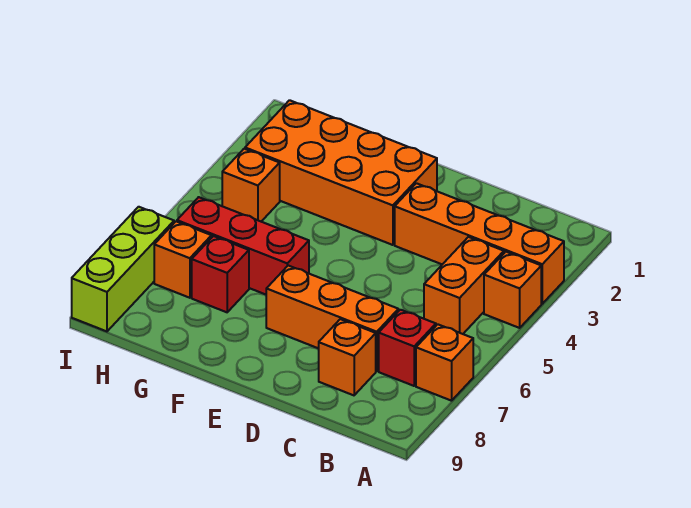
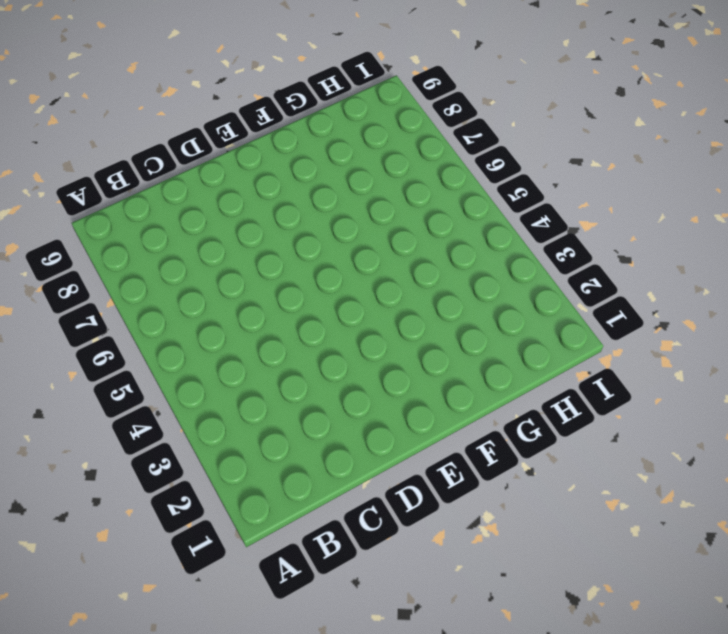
none -> orange 1x4 brick [395,183,564,304]
none -> orange 1x1 brick [484,252,541,328]
none -> orange 1x1 brick [416,324,473,401]

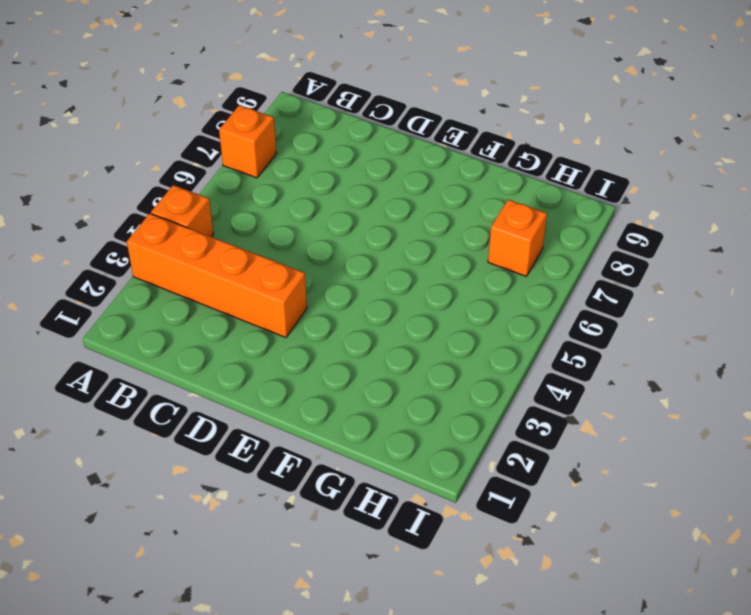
none -> orange 1x2 brick [424,237,504,334]
none -> red 1x1 brick [379,310,436,386]
none -> orange 1x3 brick [266,266,398,371]

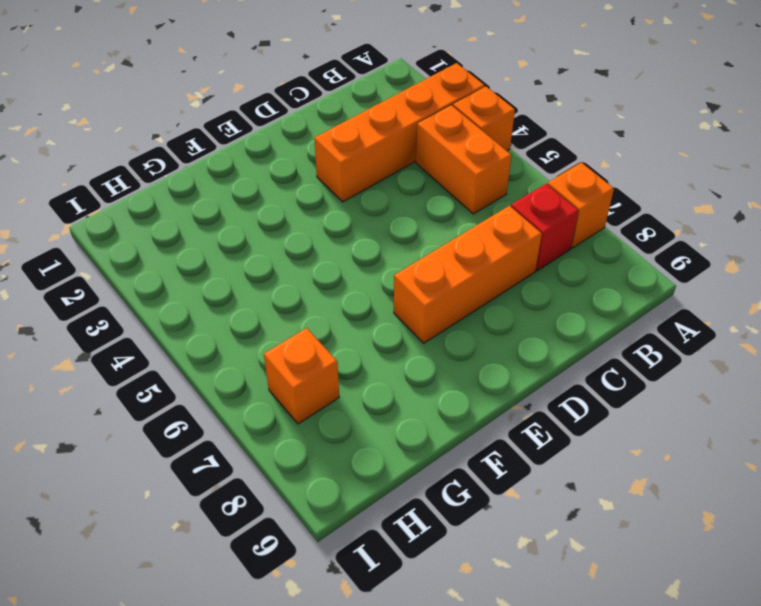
none -> orange 1x1 brick [319,319,376,395]
none -> orange 2x4 brick [245,100,437,245]
none -> red 1x3 brick [177,197,309,294]

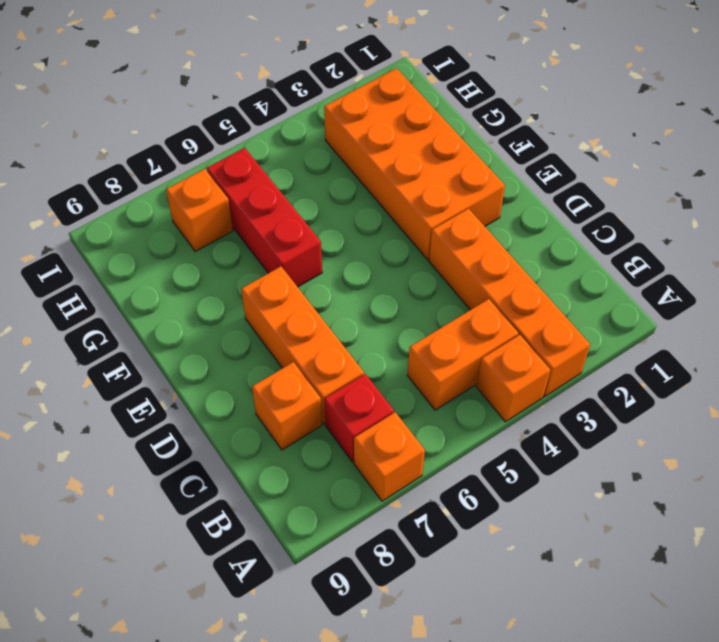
none -> red 1x1 brick [192,236,249,312]
none -> orange 1x1 brick [222,149,280,221]
none -> lime 1x3 brick [72,207,174,331]

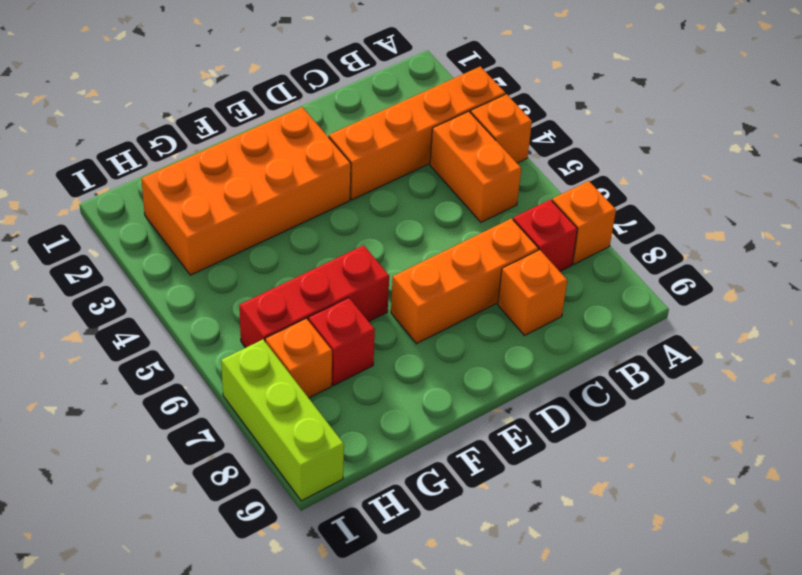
none -> orange 1x1 brick [222,149,280,221]

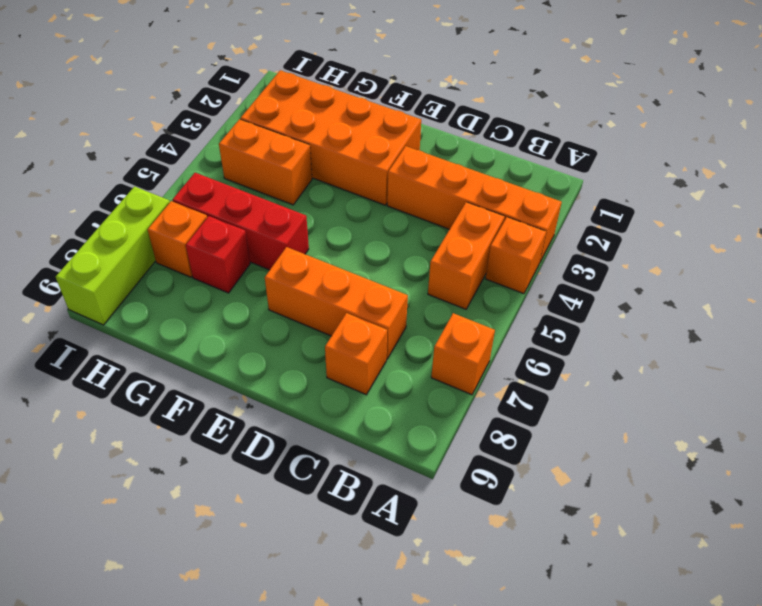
orange 1x2 brick [219,119,312,205] -> orange 1x1 brick [222,149,280,221]
none -> red 1x1 brick [379,310,436,386]

